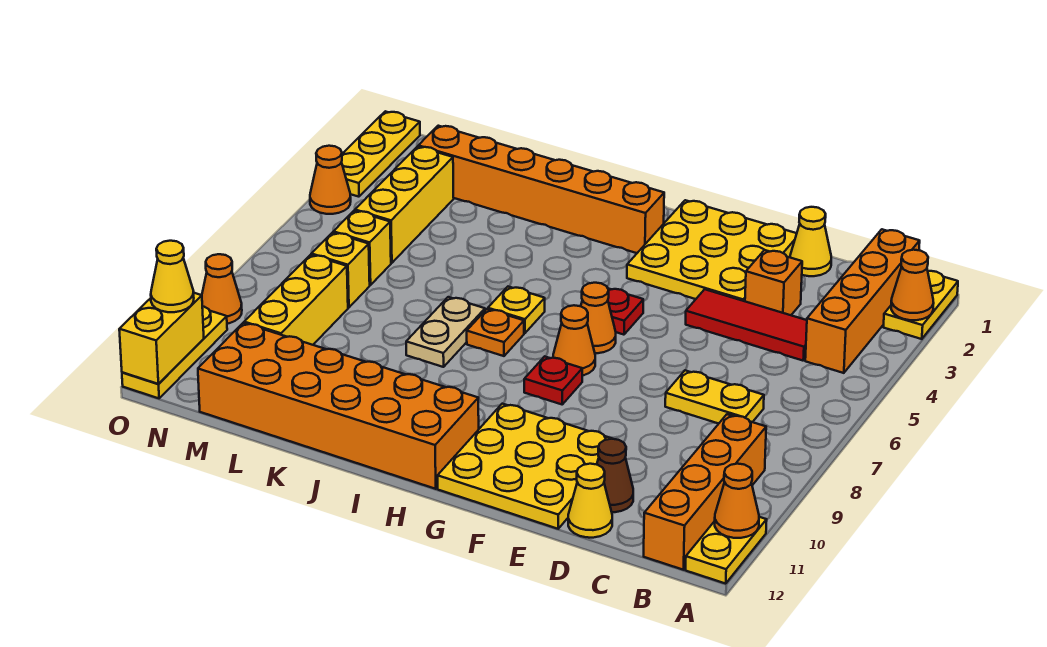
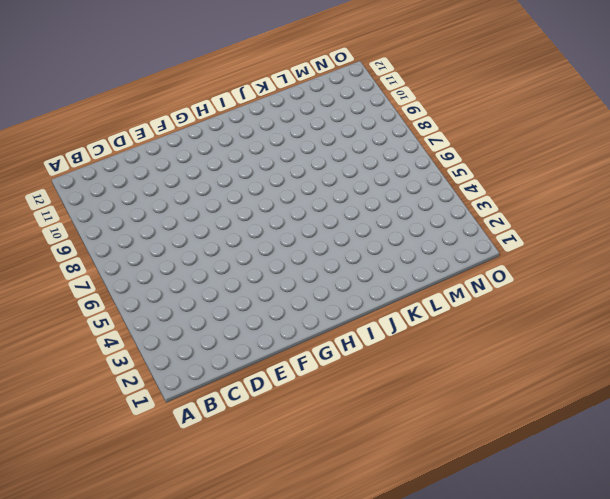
none -> yellow 1x2 plate [883,271,958,339]
none -> yellow 1x2 plate [686,517,767,584]
none -> orange 1x4 brick [805,229,920,373]
none -> orange 1x4 brick [644,414,766,570]

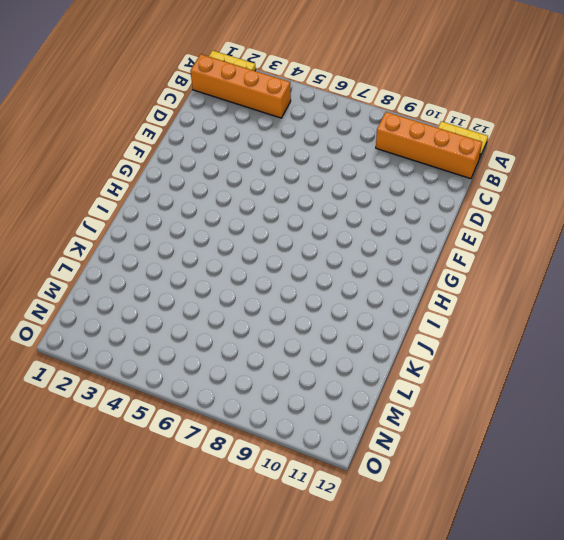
none -> red 1x3 tile [686,289,807,361]
none -> yellow 1x2 plate [665,370,764,423]
none -> yellow 1x1 cone [790,207,831,276]
none -> orange 1x1 brick [745,250,802,315]

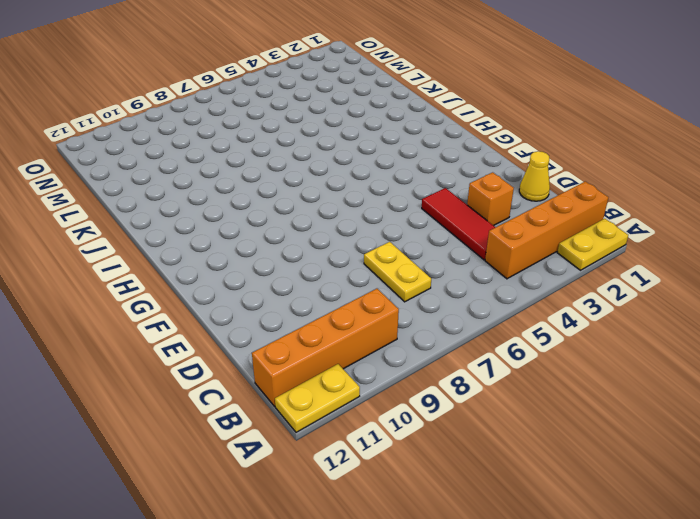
none -> brown 1x1 cone [597,439,633,512]
none -> yellow 1x1 cone [568,464,612,538]
none -> yellow 3x3 plate [627,200,797,301]
none -> yellow 3x3 plate [438,404,612,529]

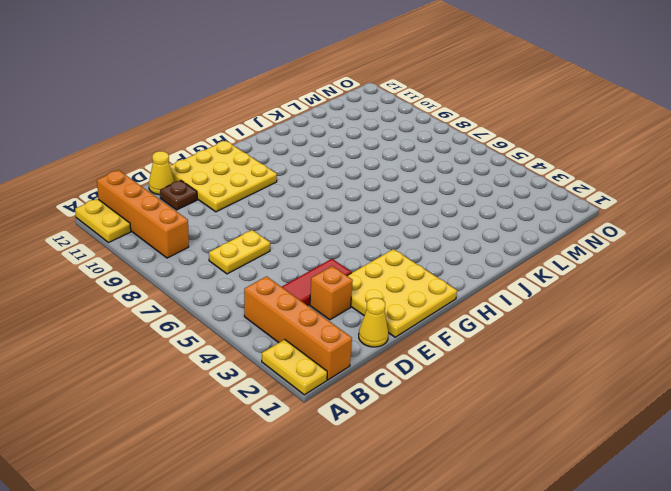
brown 1x1 plate [160,180,197,210] -> brown 1x1 cone [597,439,633,512]
none -> red 1x1 plate [608,288,643,335]
none -> orange 1x1 cone [581,283,616,353]
none -> orange 1x1 cone [553,305,595,376]
none -> red 1x1 plate [524,356,582,404]

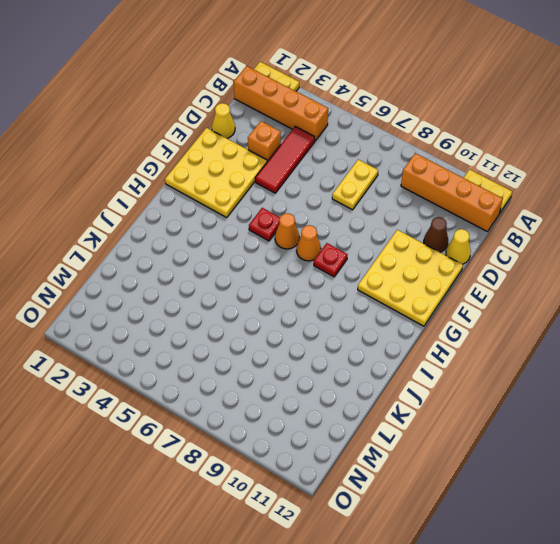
none -> orange 1x6 brick [418,126,664,253]
none -> orange 2x6 brick [198,323,479,489]
none -> yellow 1x1 plate [488,287,545,333]
none -> orange 1x1 plate [467,309,524,356]

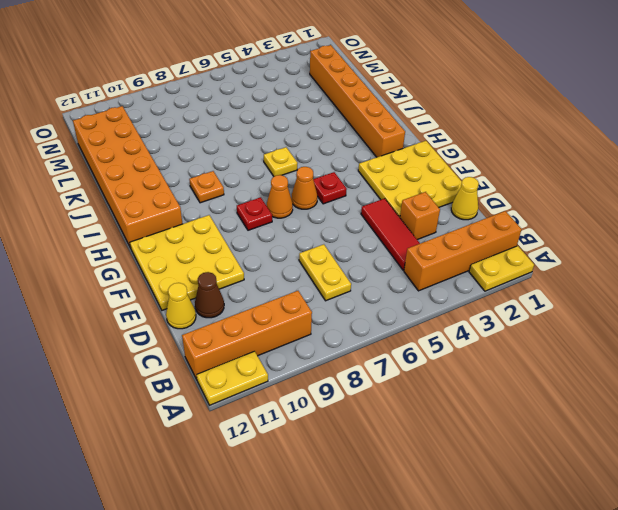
orange 1x1 plate [189,171,224,203] -> orange 1x1 plate moved to [467,309,524,356]
none -> tan 1x2 plate [406,297,485,367]
none -> yellow 1x3 brick [355,147,454,263]
none -> yellow 1x1 brick [333,211,391,285]
none -> yellow 1x1 brick [311,233,370,307]

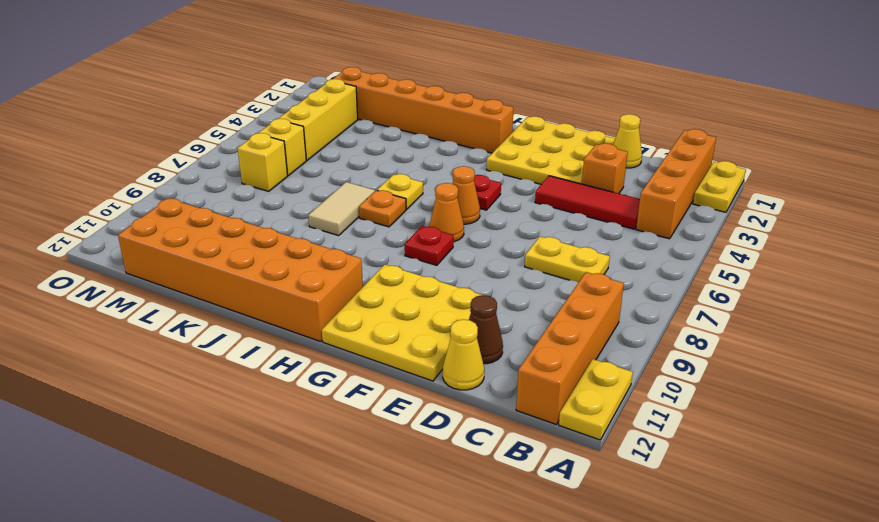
tan 1x2 tile [308,182,375,236] -> tan 1x2 plate [406,297,485,367]
none -> yellow 1x3 brick [244,255,348,345]
none -> yellow 1x3 plate [342,111,420,197]
none -> orange 1x1 cone [310,146,351,214]
none -> orange 1x1 cone [202,254,242,324]

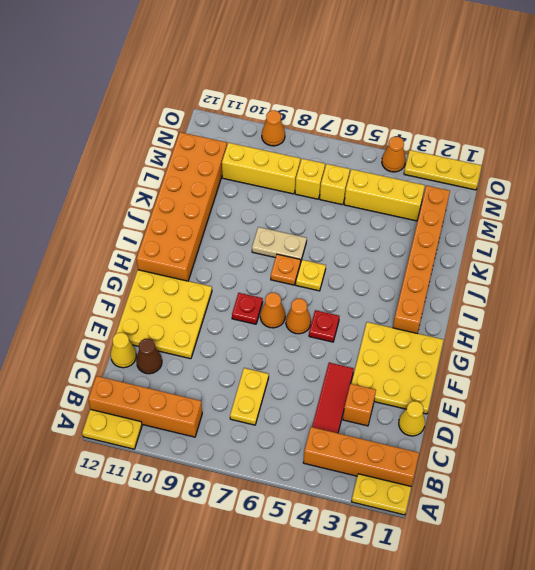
none -> yellow 1x3 plate [122,306,227,398]
none -> orange 1x1 cone [891,250,934,320]
none -> orange 1x1 cone [715,464,759,538]
none -> yellow 1x2 brick [119,293,204,384]

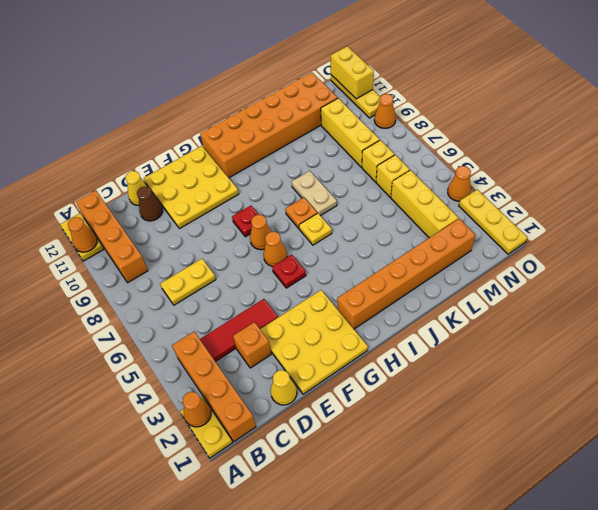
none -> yellow 1x1 cone [151,241,194,312]

